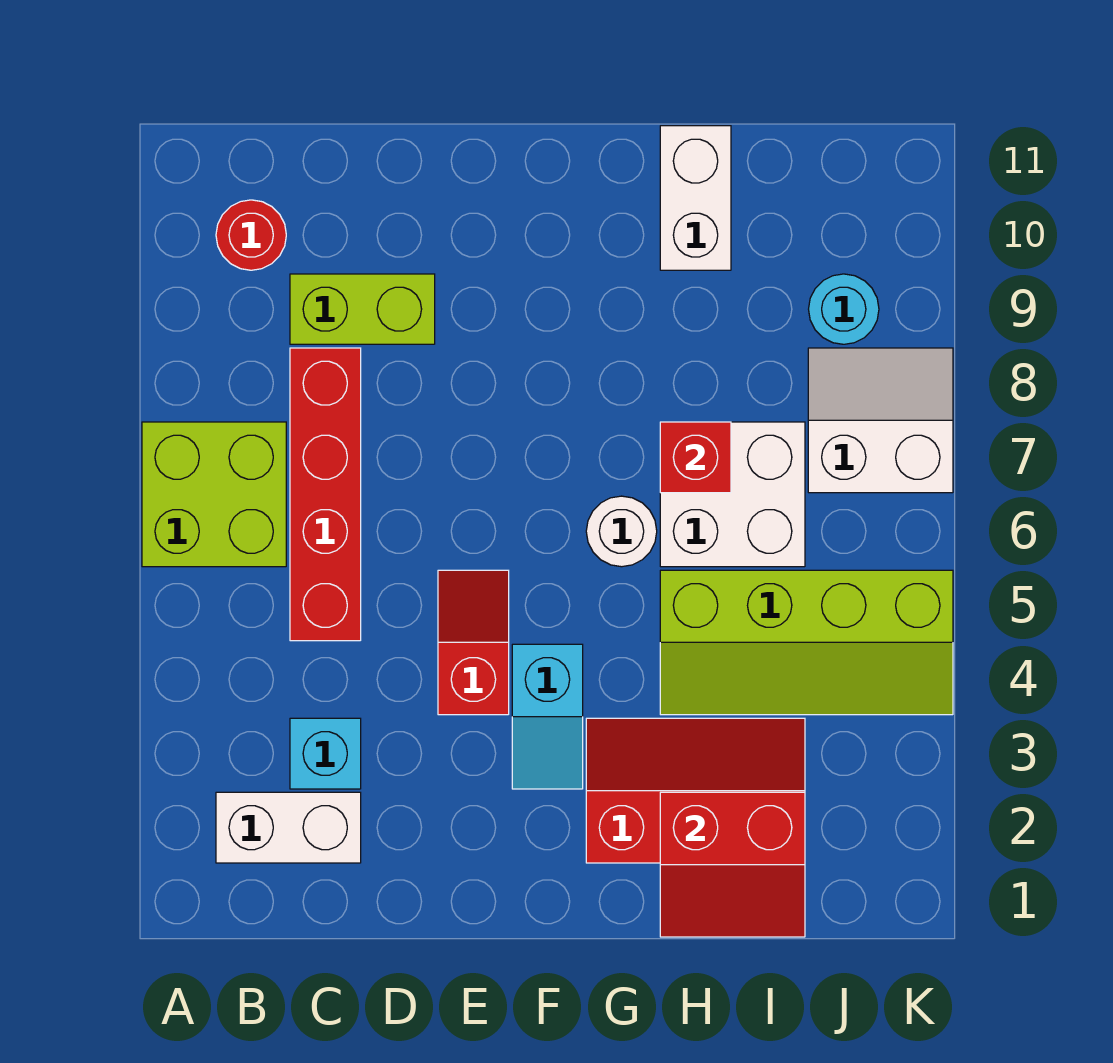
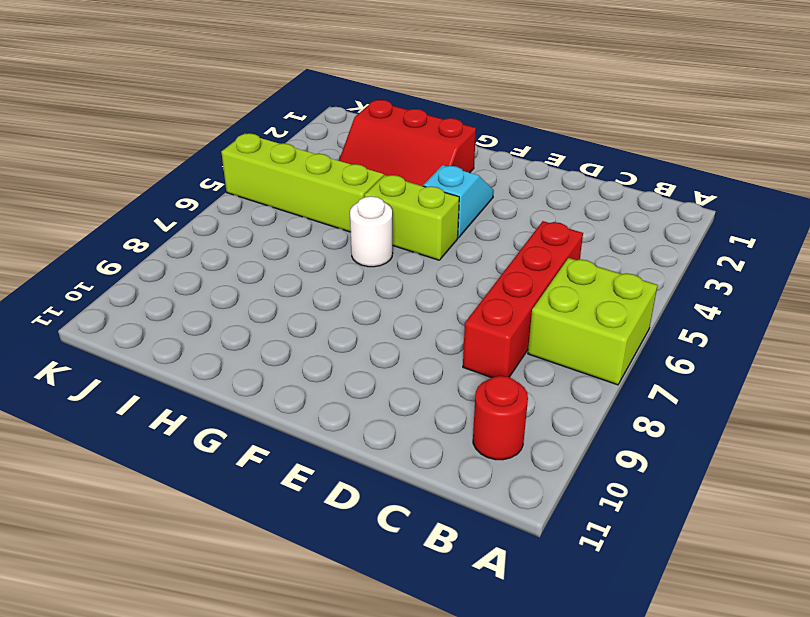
lime 1x2 brick [364,175,459,260] -> lime 1x2 brick moved to [290,274,435,344]
none -> white 1x2 brick [216,792,361,863]
none -> cyan 1x1 brick [290,718,361,789]
none -> red 1x2 slope [438,570,509,715]

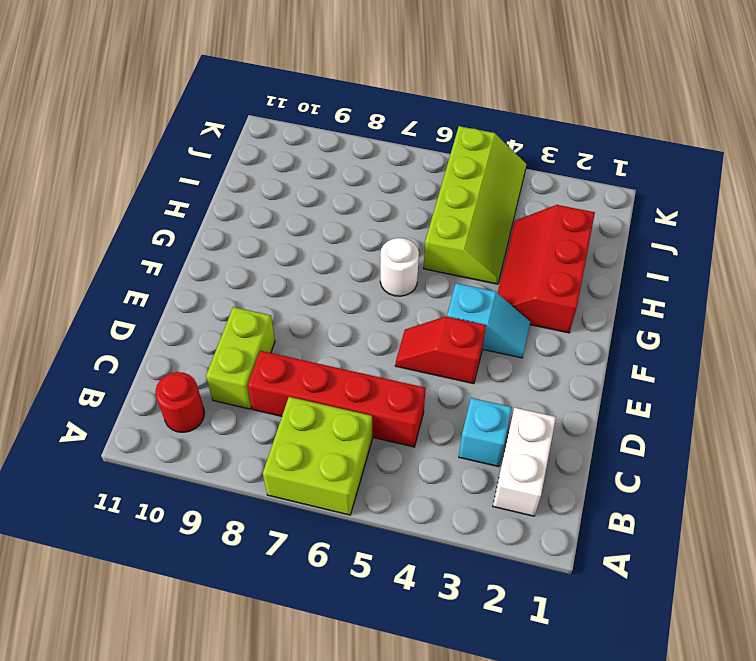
none -> white 2x2 brick [660,422,805,567]
none -> white 1x2 brick [660,126,731,270]
none -> white 2x2 slope [808,348,953,493]

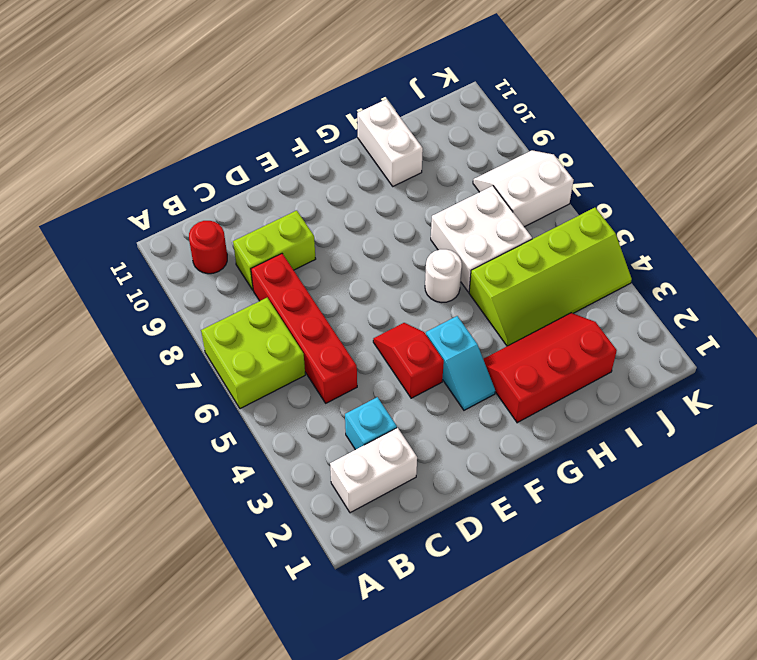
none -> cyan 1x1 round brick [809,274,879,344]
none -> red 2x2 slope [660,792,805,937]
none -> red 1x1 brick [660,422,731,493]

